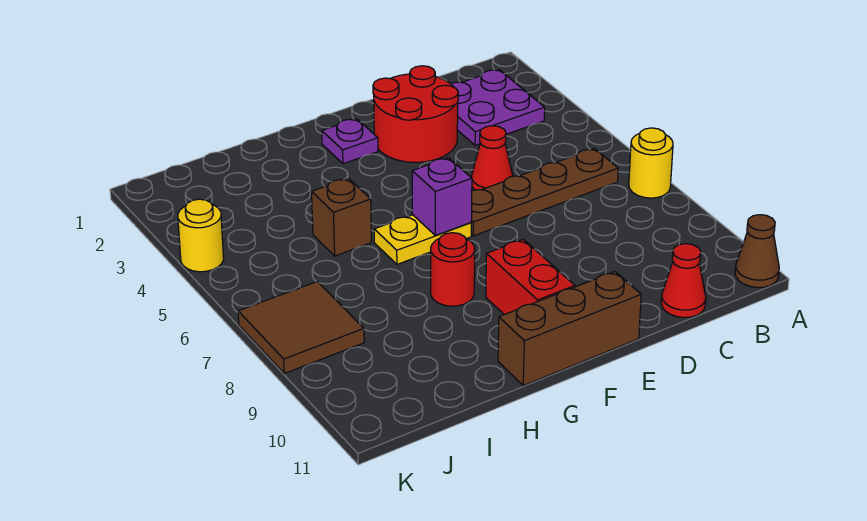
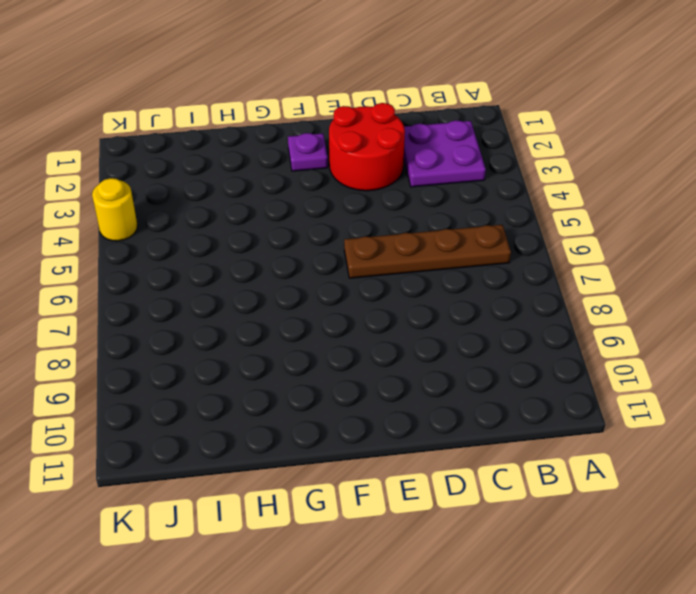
none -> yellow 1x1 round brick [629,128,673,198]
none -> brown 1x1 cone [735,215,779,288]
none -> red 1x1 cone [661,244,706,318]

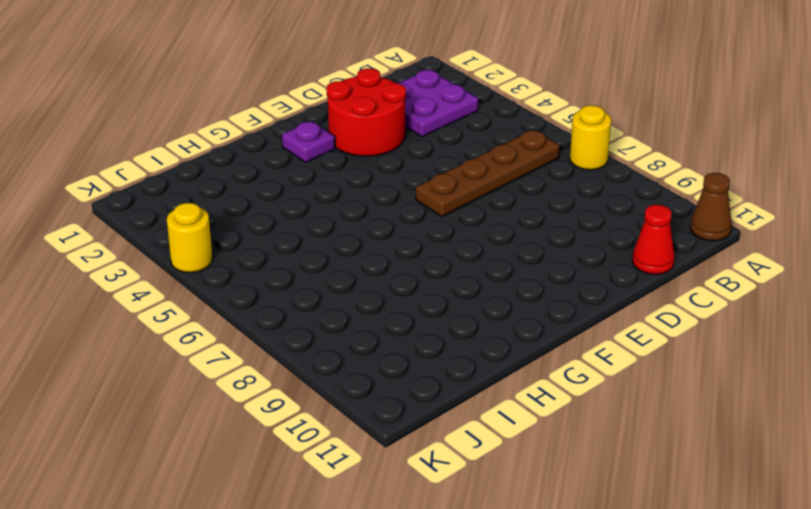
none -> red 1x1 cone [471,126,513,190]
none -> brown 1x3 brick [498,272,641,385]
none -> yellow 1x2 plate [374,215,471,264]

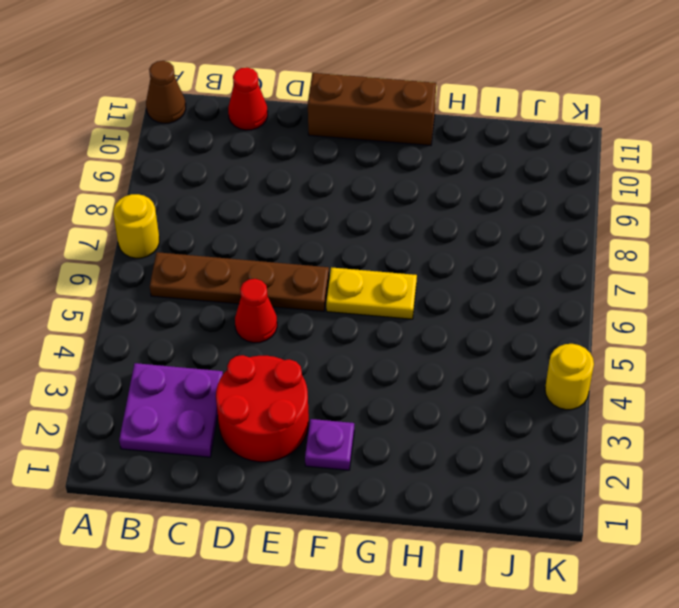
none -> red 1x2 brick [486,239,575,315]
none -> red 1x1 round brick [431,233,475,306]
none -> brown 1x1 brick [312,178,371,256]

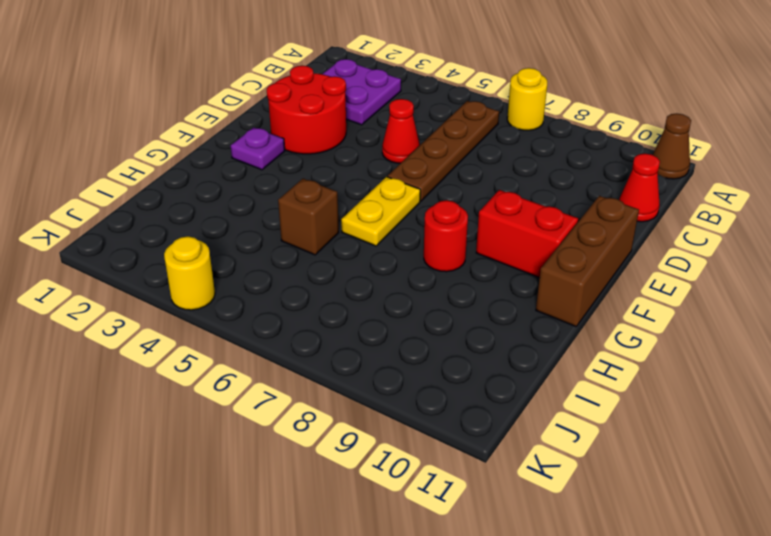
none -> brown 2x2 tile [238,282,364,373]
none -> purple 1x1 brick [412,158,472,235]

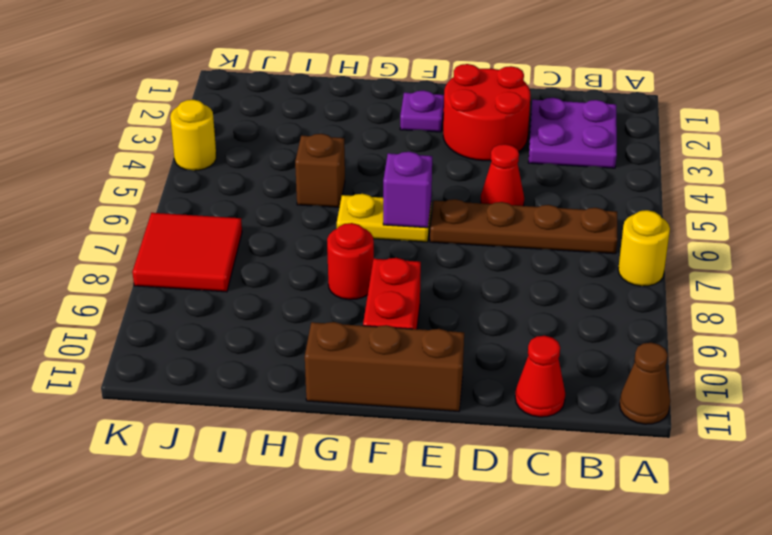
red 2x2 tile [132,213,242,292] -> brown 2x2 tile [238,282,364,373]

